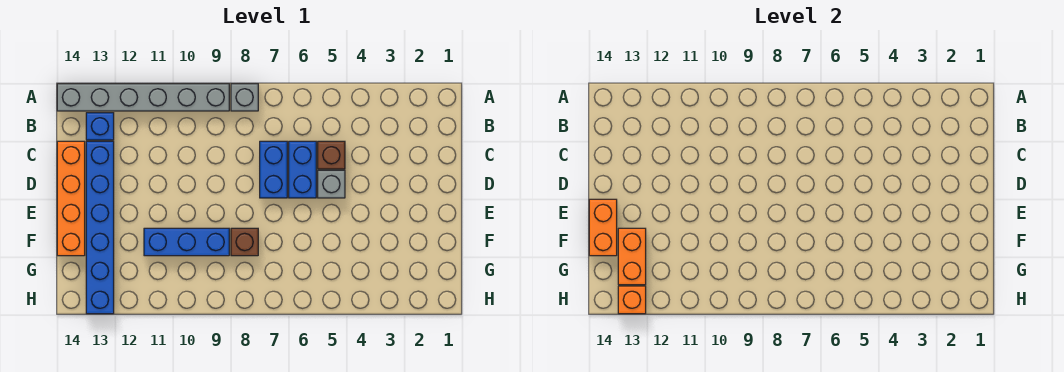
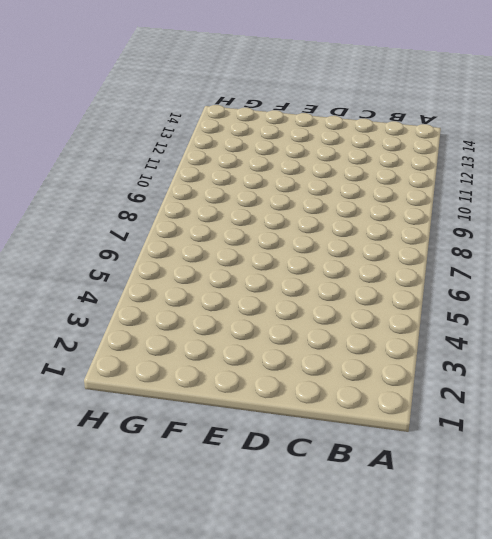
none -> grey 1x1 brick [231,84,258,111]
none -> grey 1x6 brick [57,84,229,111]
none -> blue 1x1 brick [86,113,114,140]

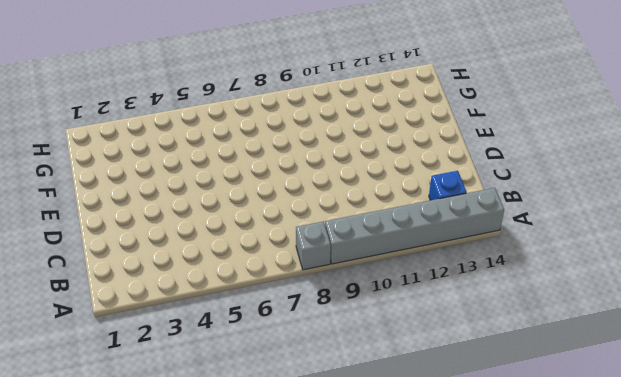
none -> brown 1x1 brick [318,141,345,169]
none -> blue 1x2 brick [289,141,316,198]
none -> blue 1x2 brick [260,141,287,198]

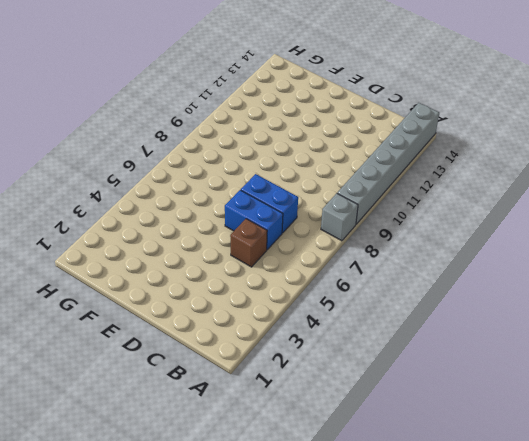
none -> blue 1x1 brick [86,113,114,140]
none -> blue 1x6 brick [86,141,114,314]
none -> orange 1x4 brick [57,141,85,256]

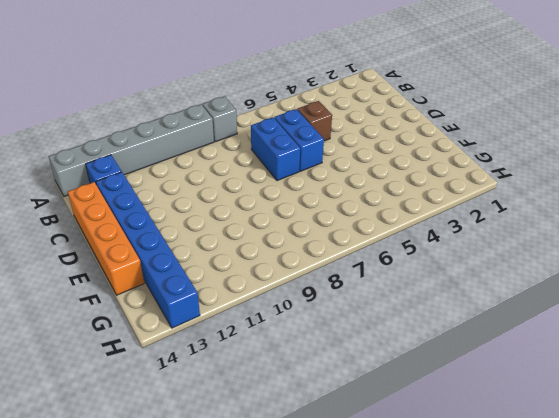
none -> grey 1x1 brick [318,170,345,198]
none -> brown 1x1 brick [231,228,258,256]
none -> blue 1x3 brick [144,228,229,256]

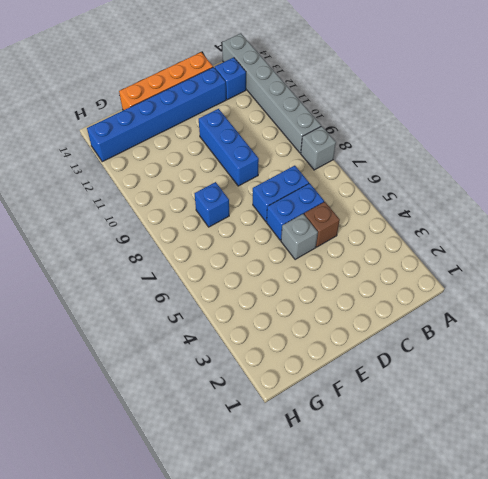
blue 1x3 brick [199,109,259,186] -> blue 1x3 brick moved to [144,228,229,256]
blue 1x1 brick [195,182,229,227] -> brown 1x1 brick [231,228,258,256]
none -> orange 1x2 brick [589,199,617,256]
none -> orange 1x2 brick [618,228,646,285]
none -> orange 1x1 brick [618,286,646,314]

